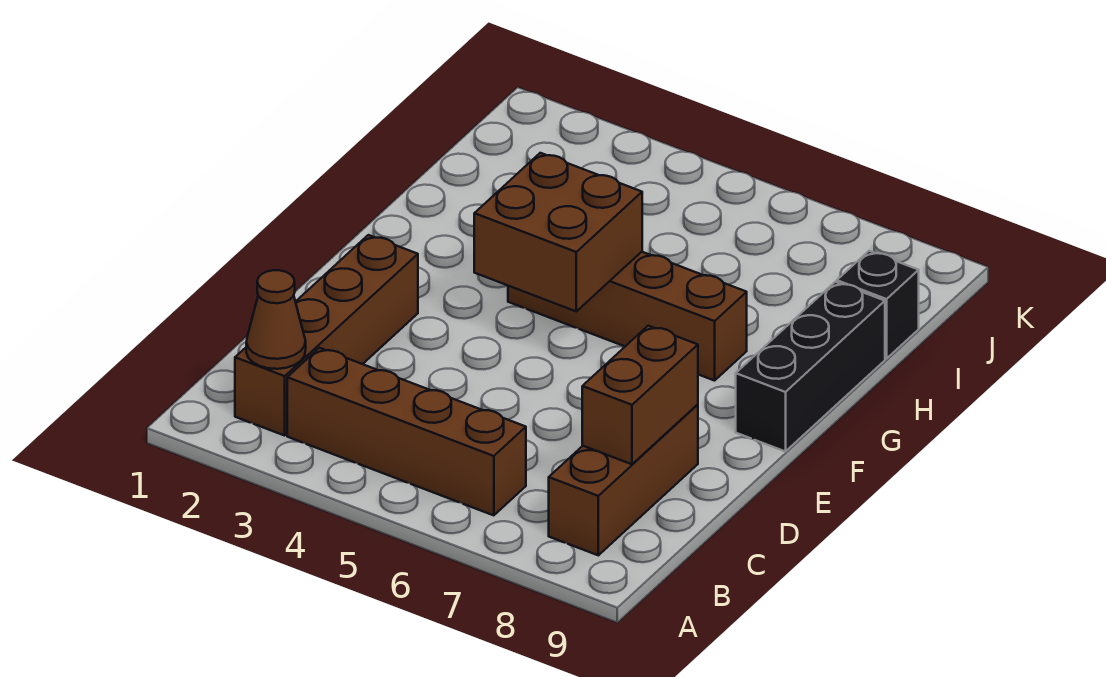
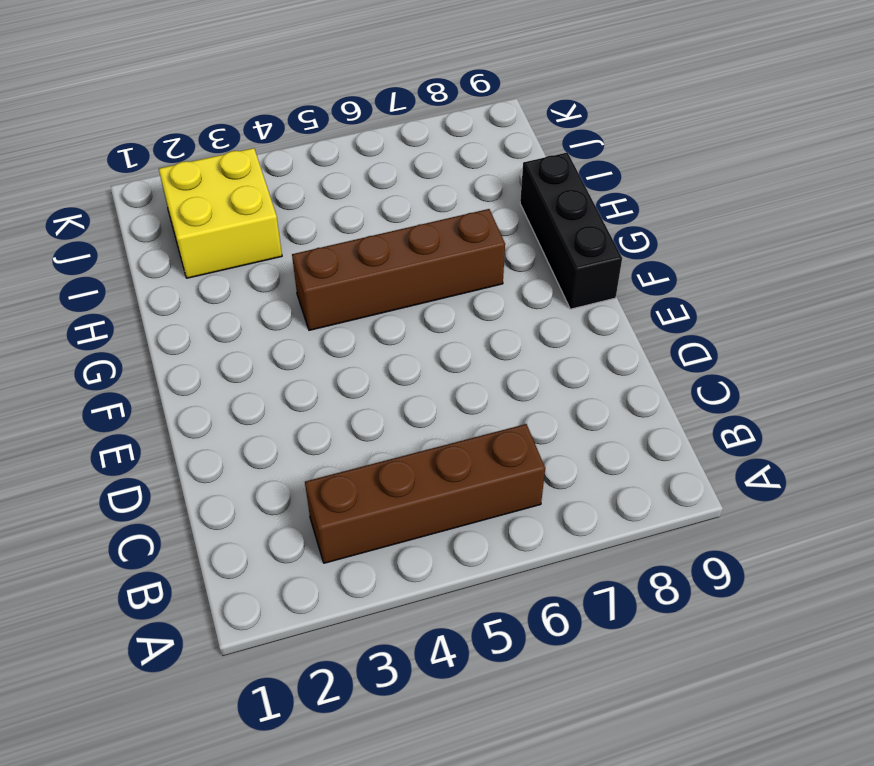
yellow 2x2 brick [159,148,282,278] -> none
none -> brown 1x4 brick [235,235,418,436]
none -> brown 1x3 brick [549,404,698,555]

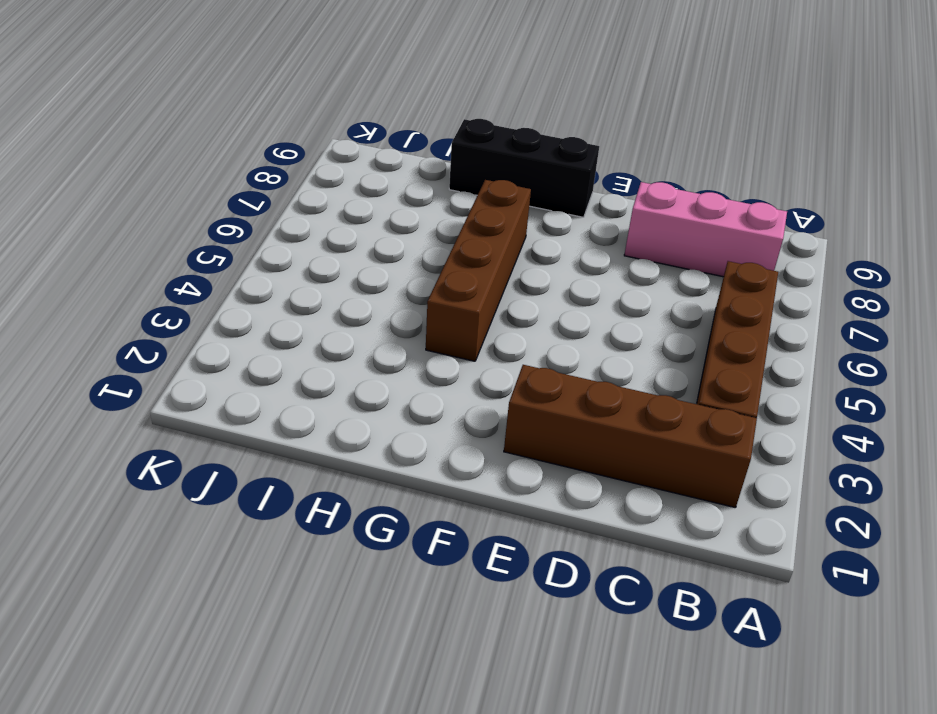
pink 1x3 brick [624,182,787,277] -> brown 1x3 brick [549,404,698,555]
none -> black 1x1 brick [837,251,919,359]
none -> brown 1x1 cone [246,270,306,369]

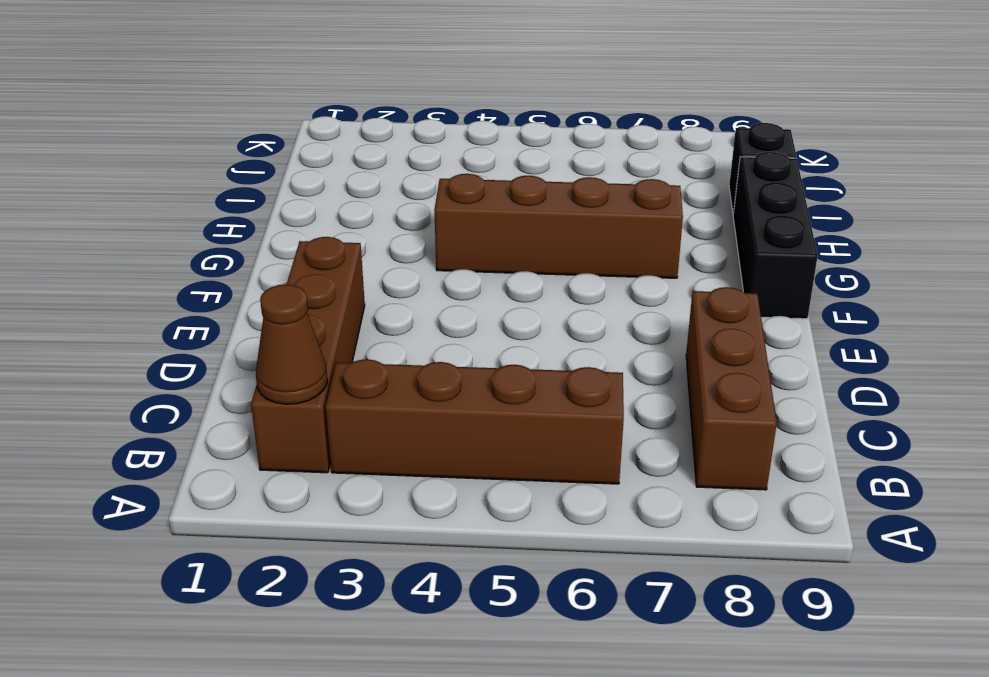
none -> brown 1x2 brick [582,326,698,464]
none -> brown 2x2 brick [474,153,642,311]

